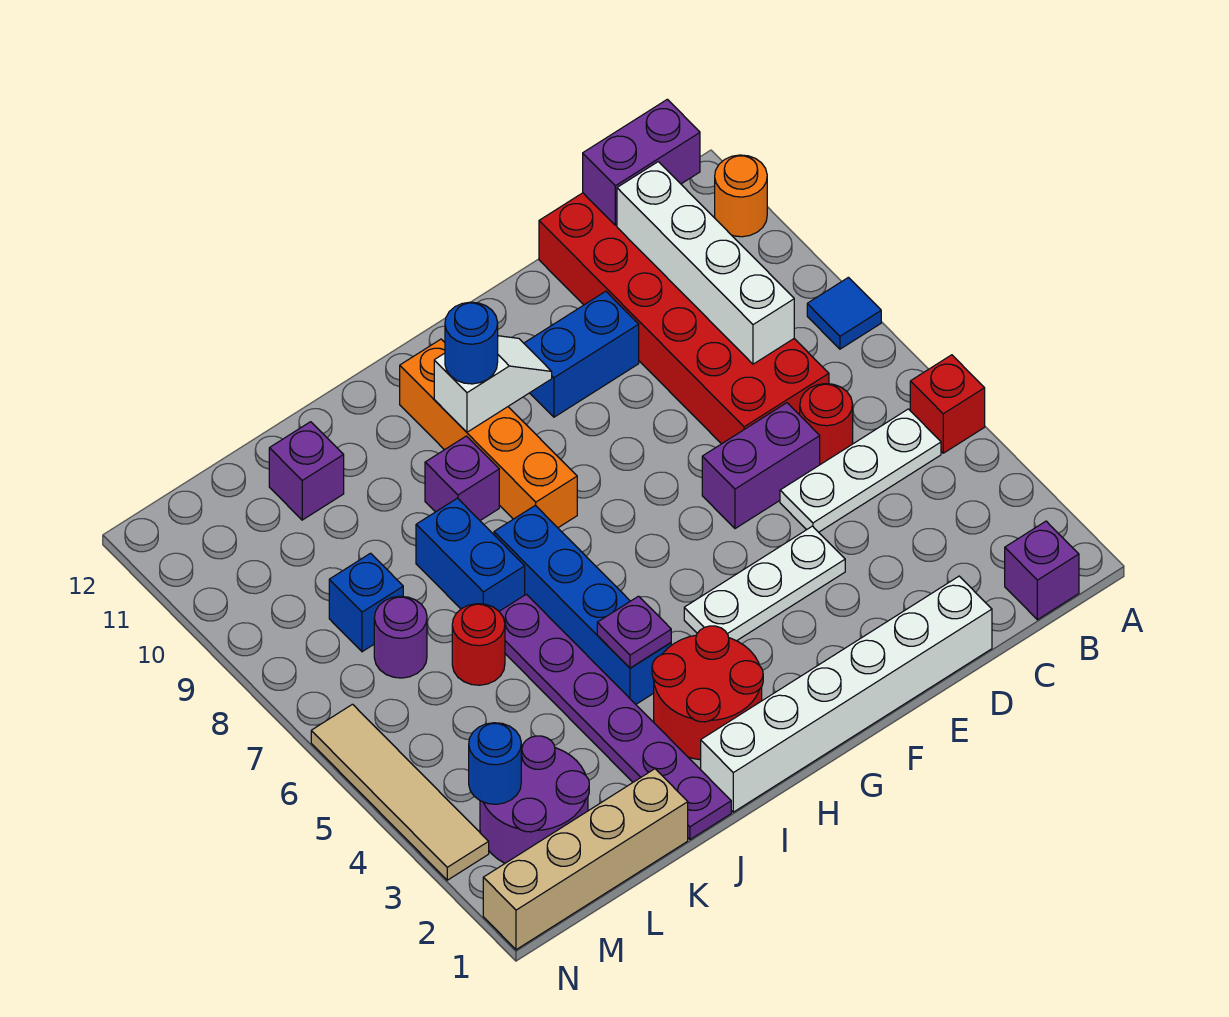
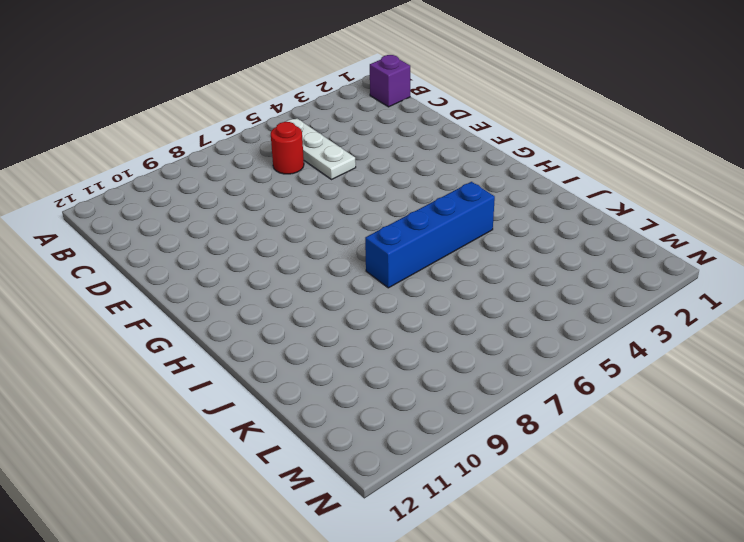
none -> red 1x1 brick [910,355,985,453]
none -> blue 1x1 tile [807,277,881,349]
none -> orange 1x1 round brick [715,155,767,237]
none -> red 2x6 brick [539,193,829,444]

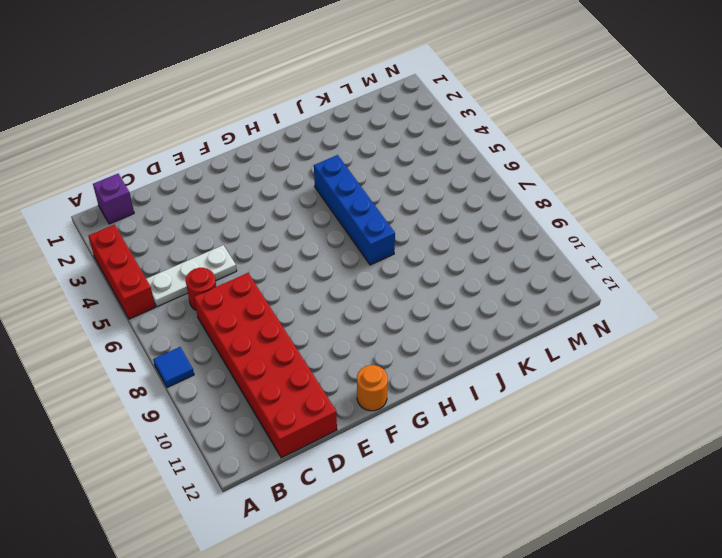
red 1x3 brick [89,225,155,319] -> red 1x1 brick [910,355,985,453]
orange 1x1 round brick [357,365,388,411] -> orange 1x1 round brick moved to [715,155,767,237]
none -> white 1x6 brick [701,576,992,812]
none -> purple 1x2 brick [702,403,820,529]
none -> white 1x3 plate [684,526,845,641]
none -> blue 1x2 brick [524,291,639,417]

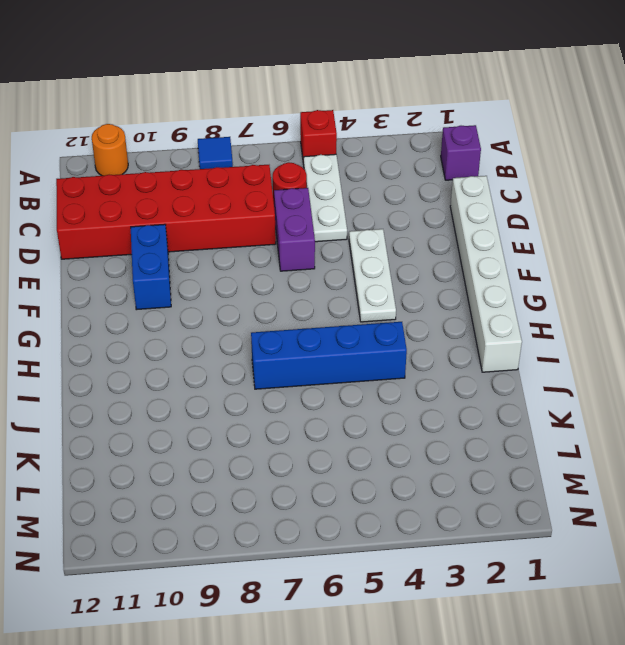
none -> red 2x2 round brick [652,626,763,760]
none -> orange 1x4 brick [400,339,577,528]
none -> purple 1x1 brick [425,436,499,520]
none -> purple 1x6 plate [499,594,731,840]

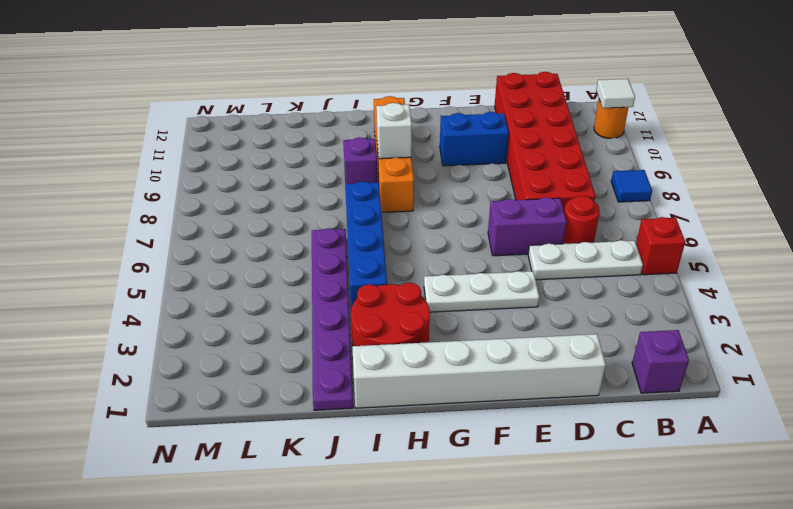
white 1x1 tile [596,79,635,108] -> none
white 1x1 brick [376,103,412,159] -> none
none -> blue 1x2 brick [416,498,525,611]
none -> tan 1x4 brick [483,769,688,950]
none -> red 1x1 round brick [452,604,505,685]
none -> purple 1x1 brick [269,422,344,520]

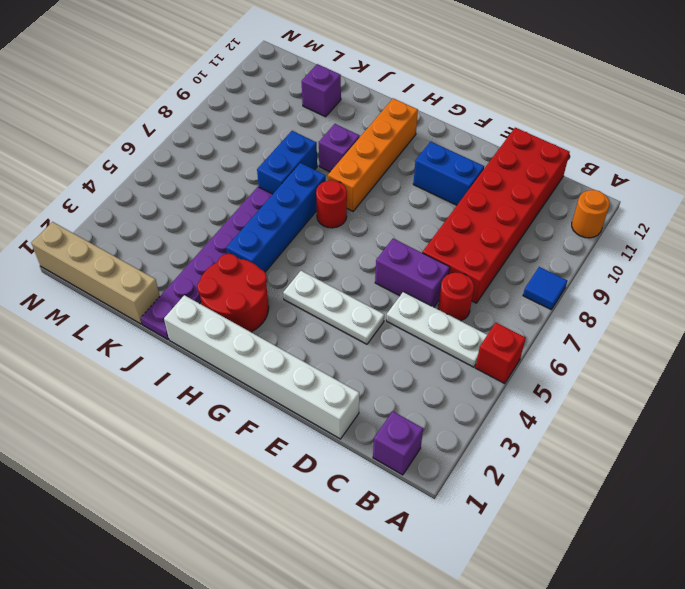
red 1x1 round brick [316,180,347,228] -> red 1x1 round brick moved to [452,604,505,685]
none -> purple 2x2 round brick [480,736,589,863]
none -> purple 1x1 round brick [374,596,427,678]
none -> blue 1x1 brick [329,553,403,652]
none -> tan 1x4 tile [311,704,489,880]

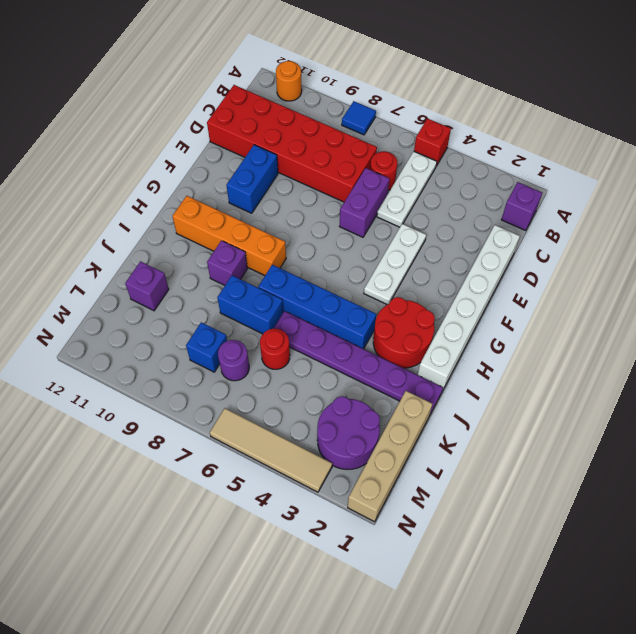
none -> purple 1x2 brick [583,99,700,225]
none -> white 1x4 brick [617,162,794,364]
none -> white 1x2 slope [434,336,552,432]
none -> purple 1x1 plate [597,596,671,668]

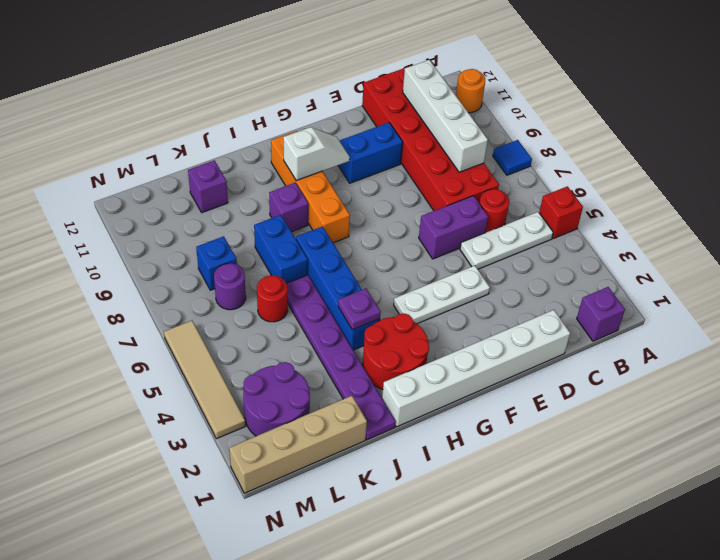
none -> purple 1x2 brick [583,99,700,225]
none -> blue 1x1 round brick [469,723,521,804]
none -> blue 1x1 round brick [445,302,498,384]

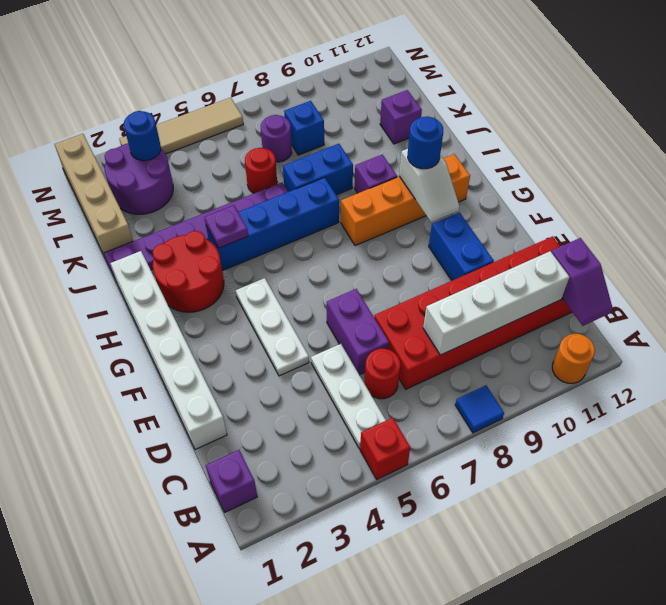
purple 1x2 slope [552,238,613,326] -> purple 1x2 brick [583,99,700,225]

